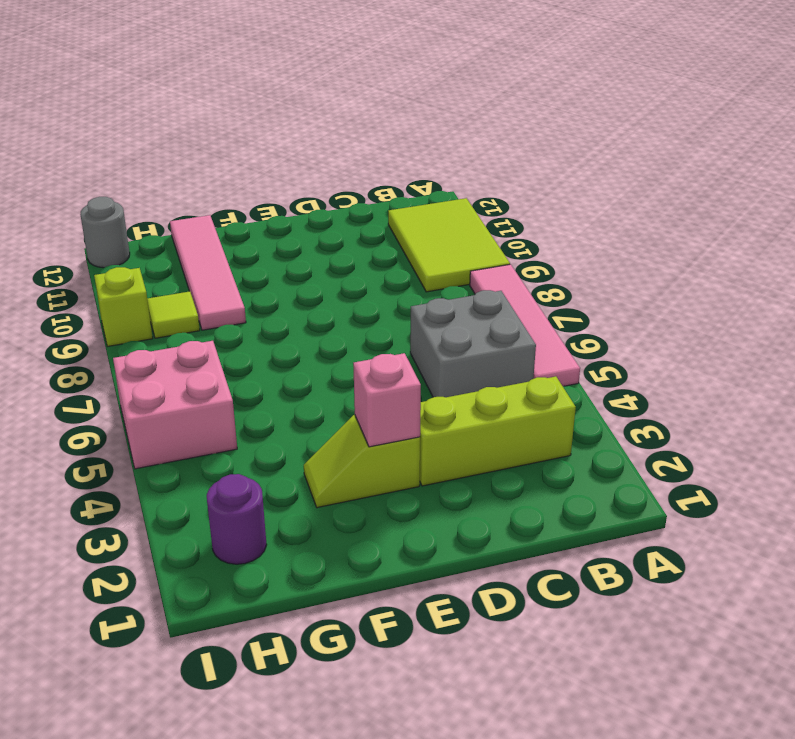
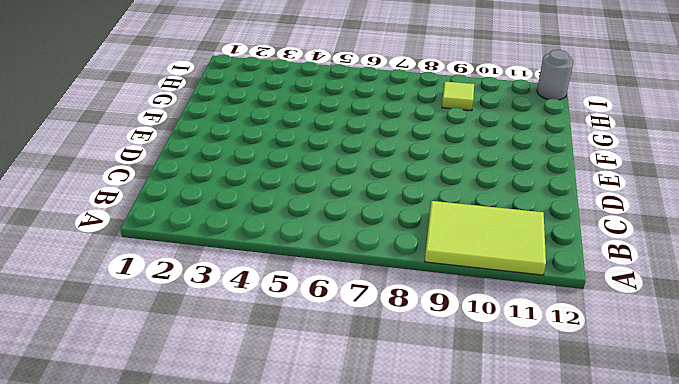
none -> pink 1x4 tile [470,264,580,386]
none -> lime 1x3 brick [420,376,576,486]
none -> grey 2x2 brick [410,290,536,397]

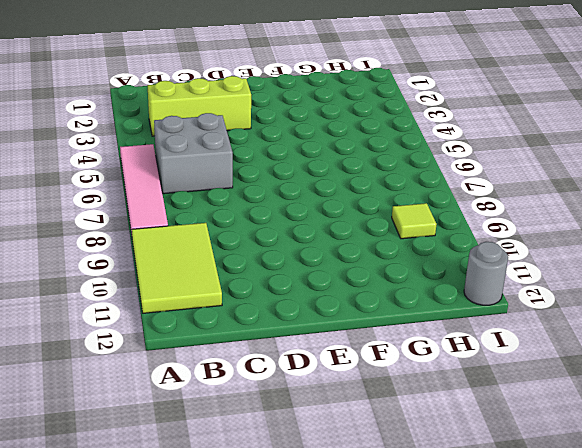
none -> lime 1x2 slope [304,415,420,508]
none -> pink 1x4 tile [170,215,246,330]
none -> purple 1x1 round brick [207,474,267,564]

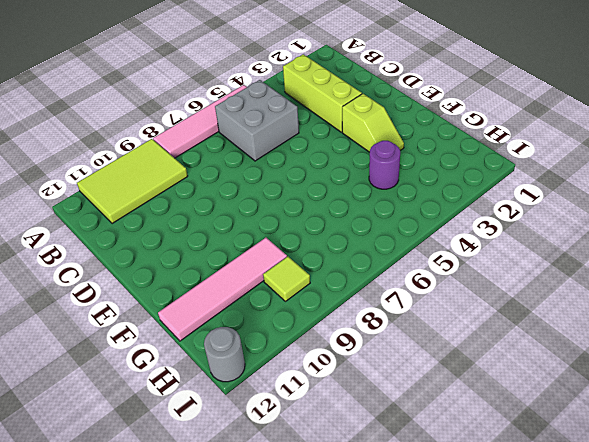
purple 1x1 round brick [369,141,400,189] -> purple 1x1 round brick moved to [207,474,267,564]
none -> pink 2x2 brick [113,341,237,469]
none -> lime 1x1 brick [94,267,153,346]
none -> pink 1x1 brick [353,353,421,447]

